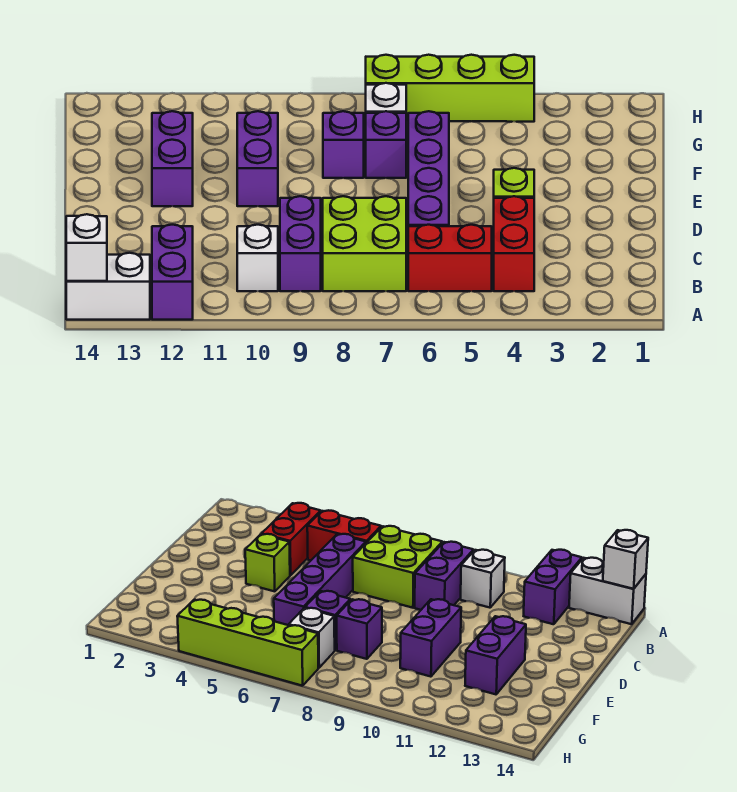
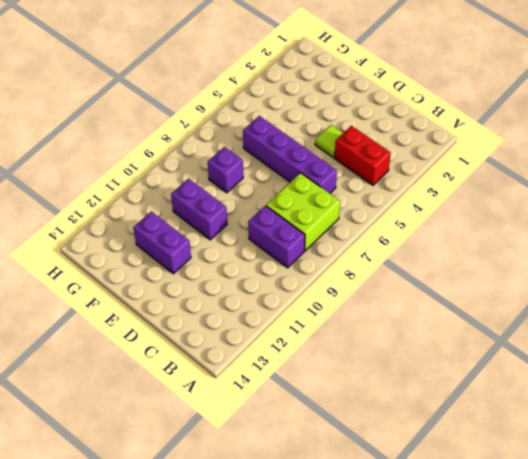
lime 1x1 tile [315,125,343,158] -> lime 1x1 brick [494,168,534,198]
none -> purple 1x2 brick [152,225,193,320]
none -> white 1x2 brick [66,253,150,320]
none -> red 1x2 brick [408,225,492,291]

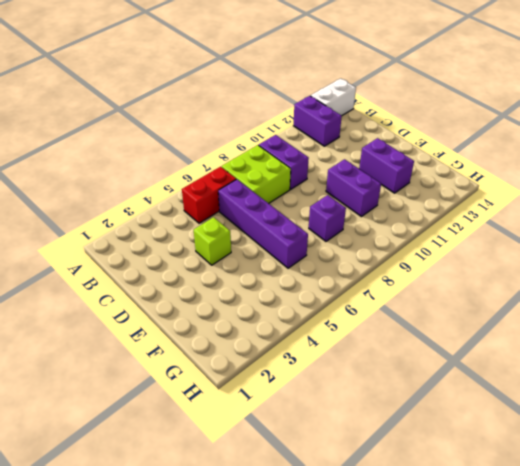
none -> red 1x2 brick [494,196,534,291]
none -> white 1x1 brick [237,225,278,291]
none -> purple 1x1 brick [366,111,406,178]

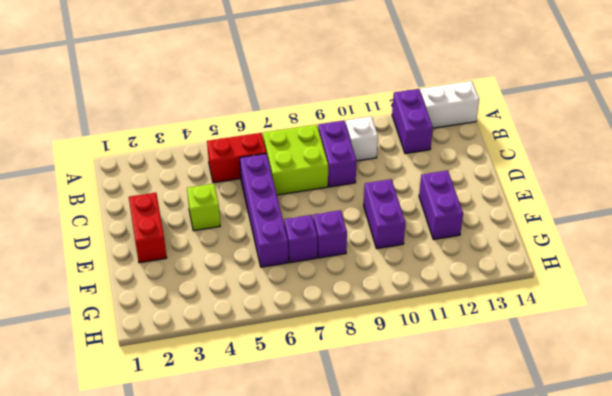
red 1x2 brick [129,193,167,263] -> red 1x2 brick moved to [494,196,534,291]
none -> white 1x1 brick [366,83,406,113]
none -> lime 1x4 brick [366,55,534,122]
none -> white 1x1 brick [66,214,107,281]

